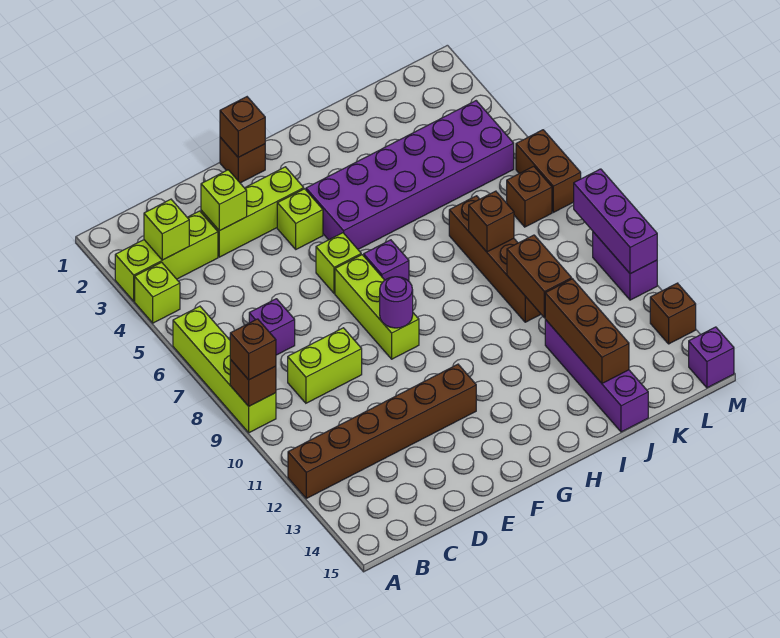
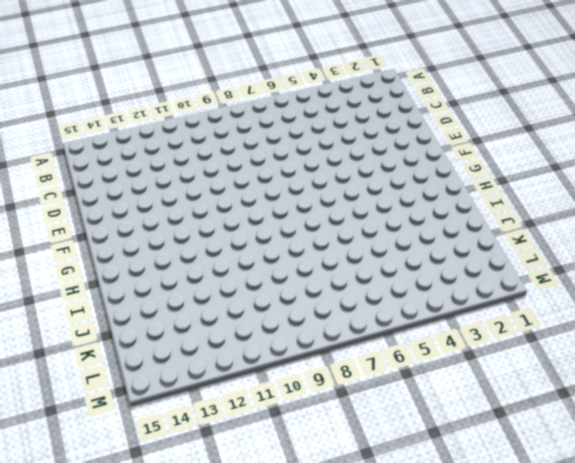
none -> lime 1x3 brick [115,211,218,301]
none -> lime 1x1 brick [135,262,180,323]
none -> lime 1x4 brick [173,306,276,433]
none -> brown 1x6 brick [288,364,476,498]

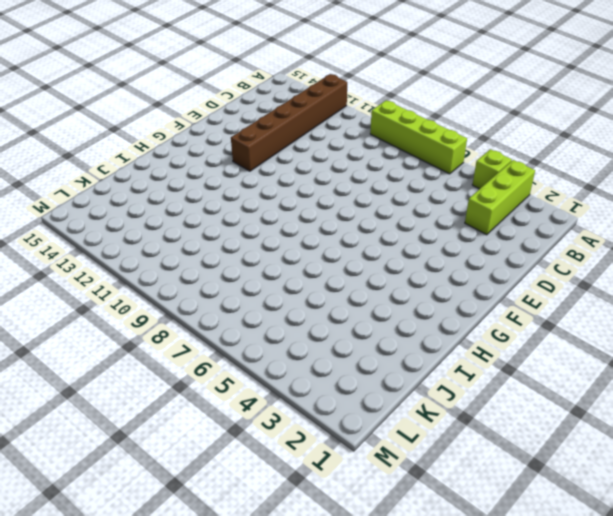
none -> purple 1x1 brick [249,299,295,355]
none -> lime 1x2 brick [288,328,362,403]
none -> lime 1x3 brick [201,167,304,257]
none -> brown 1x1 brick [220,137,265,183]

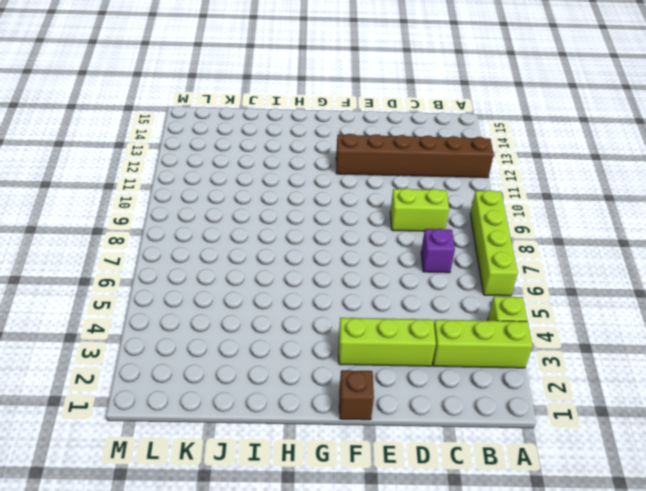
none -> lime 1x1 brick [277,189,323,249]
none -> lime 1x1 brick [316,233,361,293]
none -> lime 1x3 brick [335,255,419,359]
none -> purple 2x6 brick [306,101,514,249]

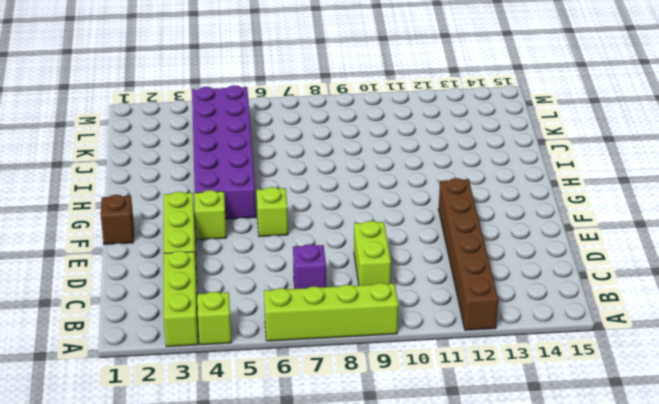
none -> lime 1x3 brick [335,255,419,359]
none -> purple 1x1 brick [364,240,409,281]
none -> brown 1x4 brick [449,196,541,322]
none -> purple 1x4 brick [545,320,648,432]

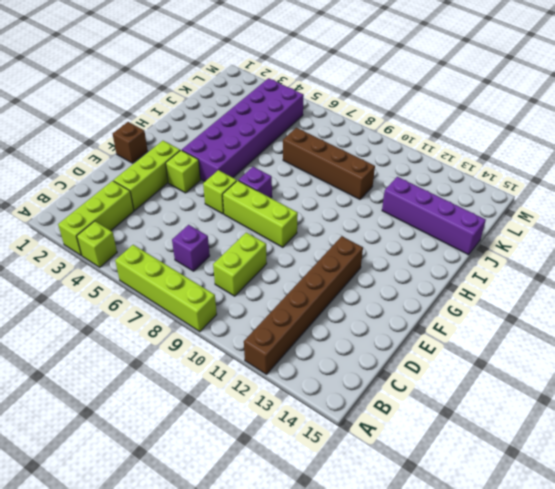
none -> brown 1x1 brick [507,166,552,227]
none -> brown 1x2 brick [516,130,581,212]
none -> purple 1x2 brick [593,232,657,300]
none -> brown 1x1 brick [650,283,696,344]

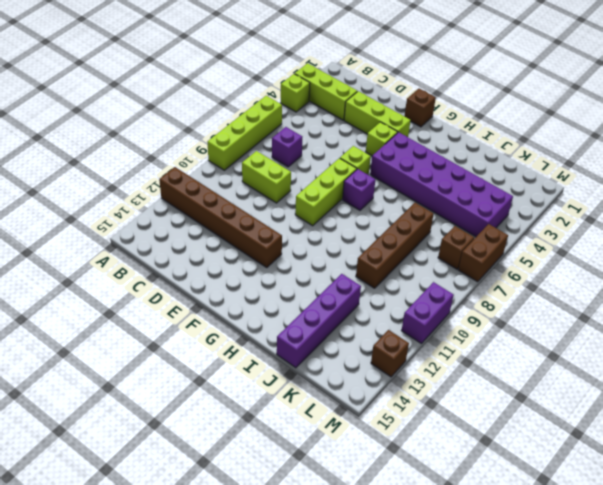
none -> purple 1x1 brick [689,327,734,388]
none -> brown 1x1 brick [230,359,276,406]
none -> lime 1x1 brick [144,199,189,260]
none -> lime 1x1 brick [201,170,247,231]

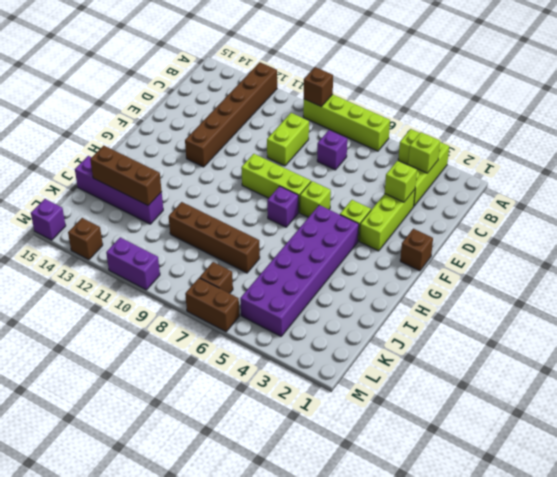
none -> brown 1x1 brick [220,97,265,157]
none -> purple 1x1 round brick [380,277,413,328]
none -> brown 1x1 brick [469,191,514,252]
none -> brown 1x2 brick [507,235,572,318]

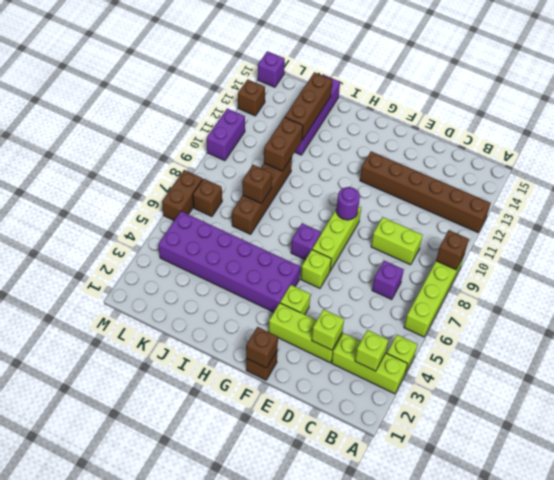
none -> purple 1x3 brick [574,169,657,274]
none -> brown 1x1 brick [230,319,276,380]

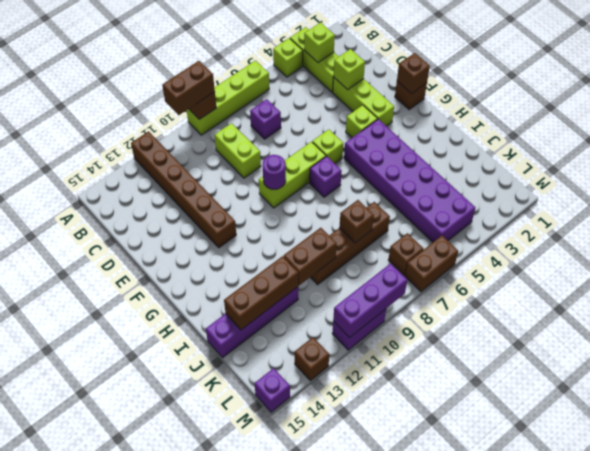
brown 1x2 brick [162,61,215,115] -> brown 1x1 brick [230,319,276,380]

